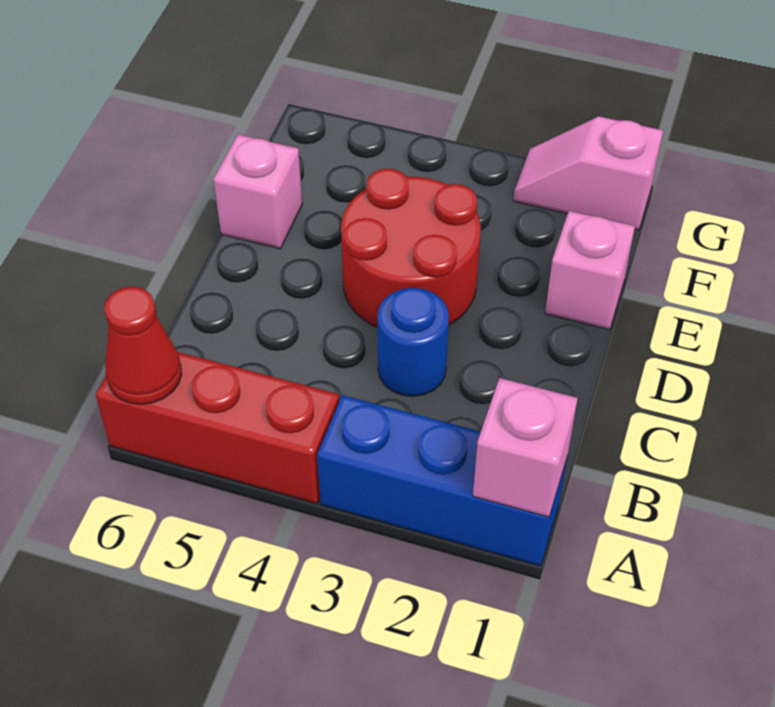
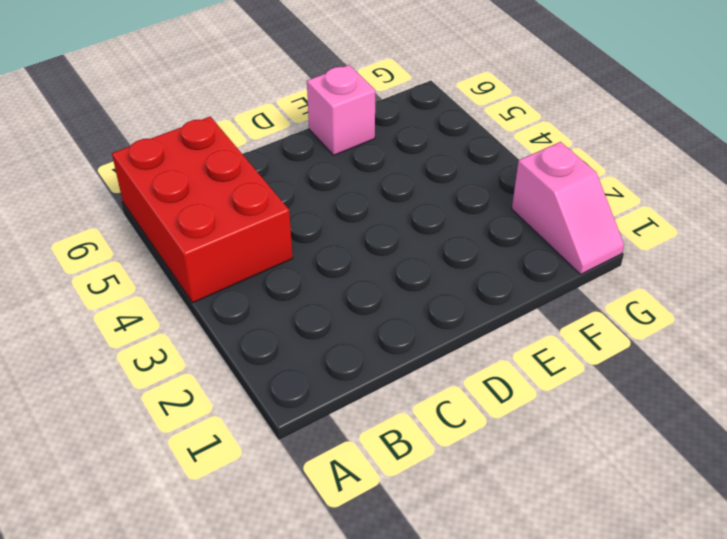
red 2x3 brick [112,117,293,303] -> red 1x3 brick [96,352,339,504]
pink 1x2 slope [512,142,624,274] -> pink 1x2 slope turned to [513,116,663,230]
none -> blue 1x3 brick [317,395,567,566]
none -> blue 1x1 round brick [377,288,449,396]

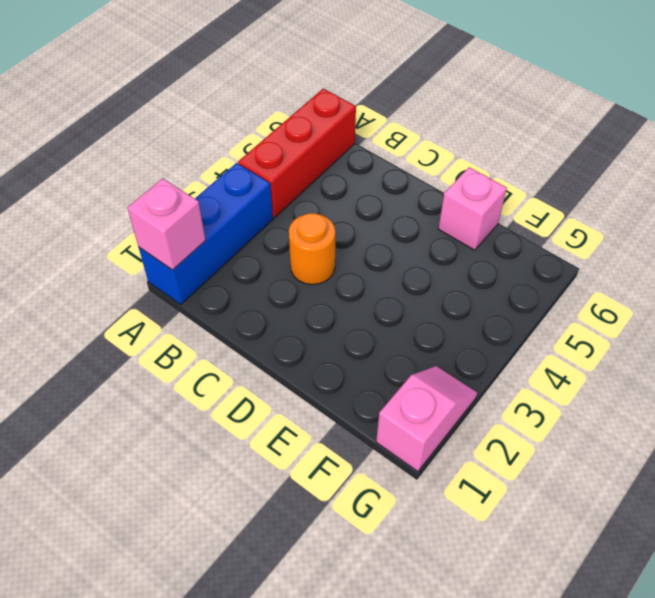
orange 1x1 round brick [289,213,335,285] -> blue 1x1 round brick [377,288,449,396]
none -> red 2x2 round brick [341,169,481,328]
none -> pink 1x1 brick [545,211,635,330]

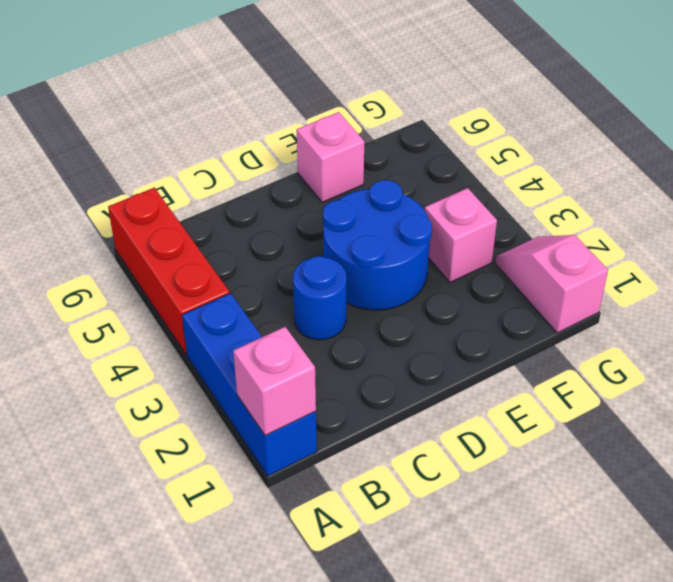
blue 2x2 round brick [323,180,432,310] -> red 2x2 round brick [341,169,481,328]
pink 1x1 brick [425,188,497,282] -> pink 1x1 brick moved to [545,211,635,330]
none -> red 1x1 cone [104,287,182,404]

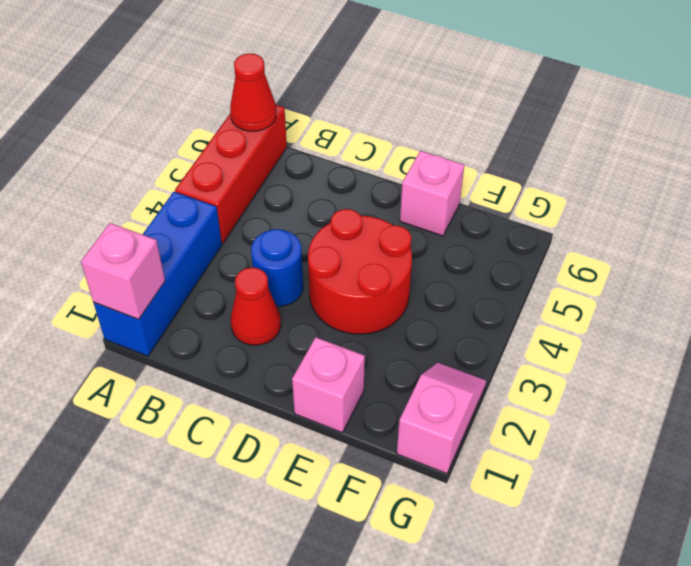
red 1x1 cone [231,268,281,345] -> none

